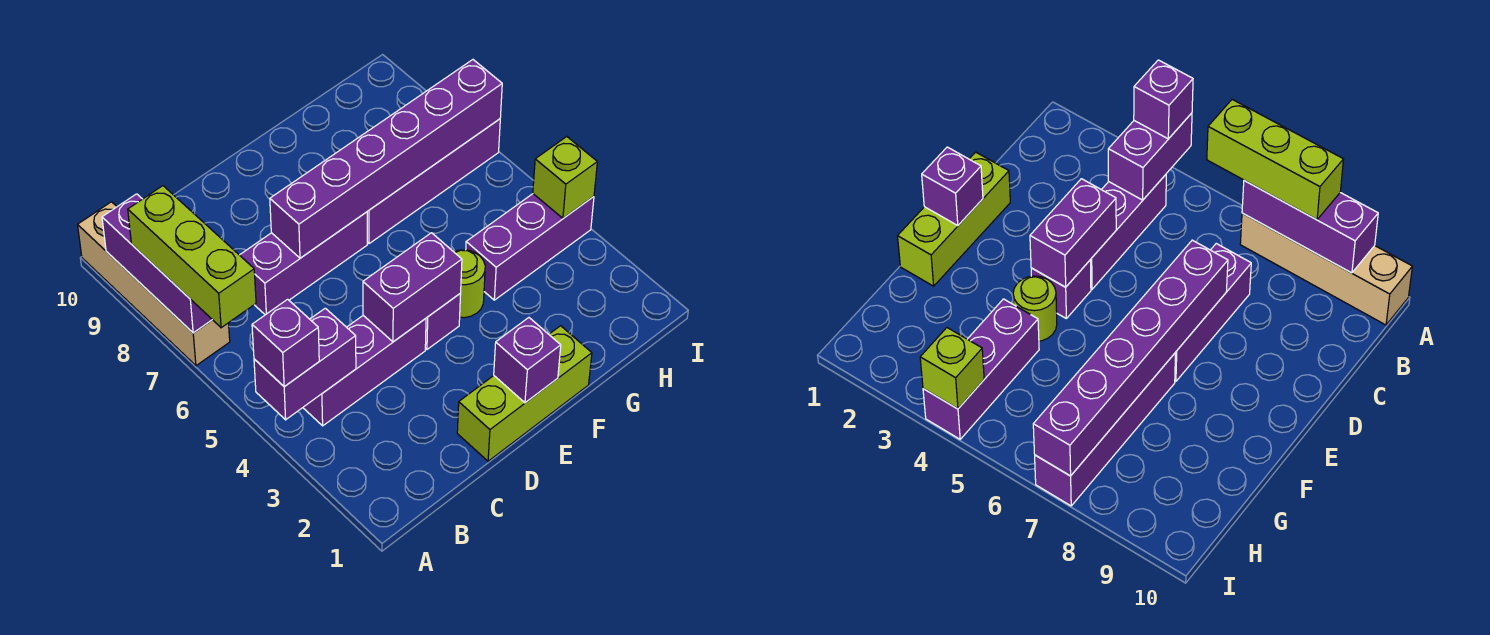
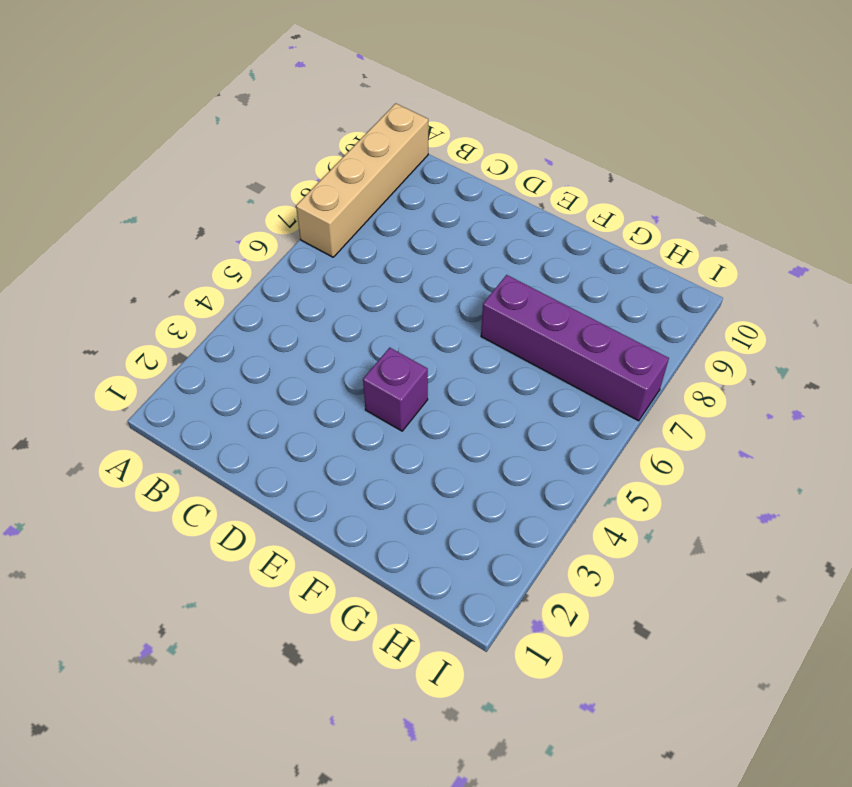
none -> purple 1x3 brick [303,316,426,426]
none -> purple 1x3 brick [240,212,367,315]
none -> lime 1x3 brick [457,326,592,461]

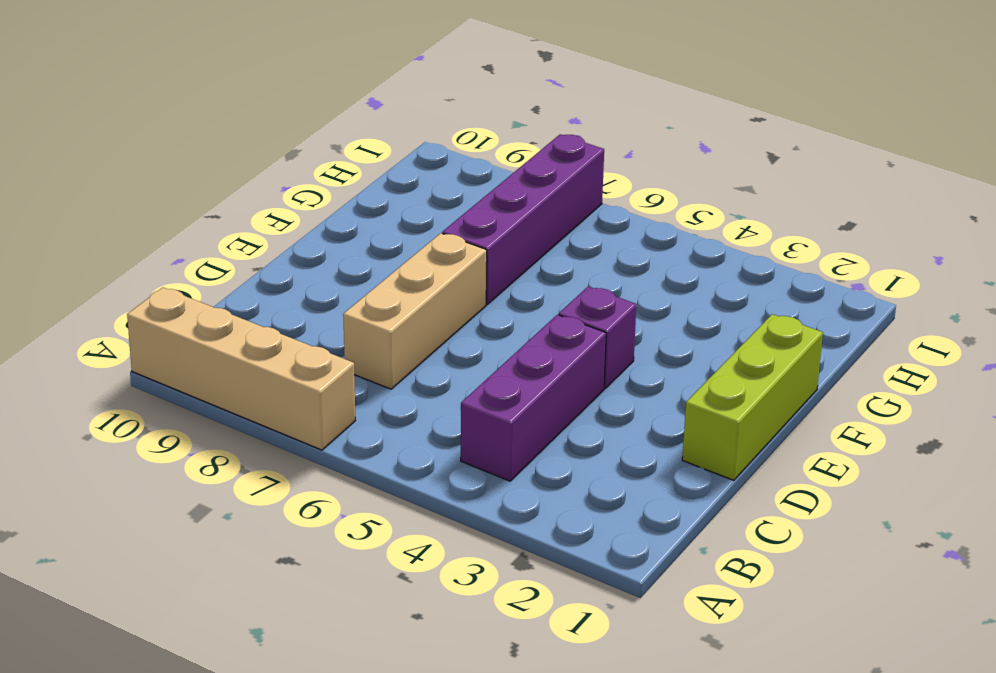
tan 1x3 brick [343,233,487,389] -> purple 1x3 brick [240,212,367,315]
none -> lime 1x1 round brick [454,250,485,318]
none -> purple 1x3 brick [466,194,594,300]
none -> purple 1x2 brick [254,308,356,420]

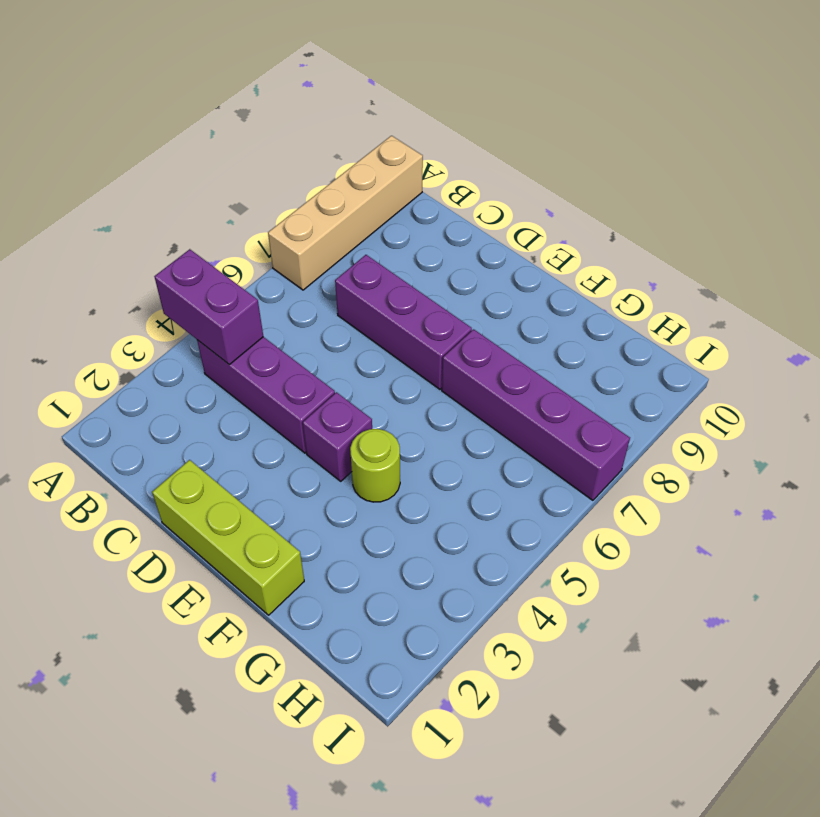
none -> purple 1x3 brick [466,194,594,300]
none -> purple 1x3 brick [102,194,212,333]
none -> purple 1x2 brick [363,233,462,342]

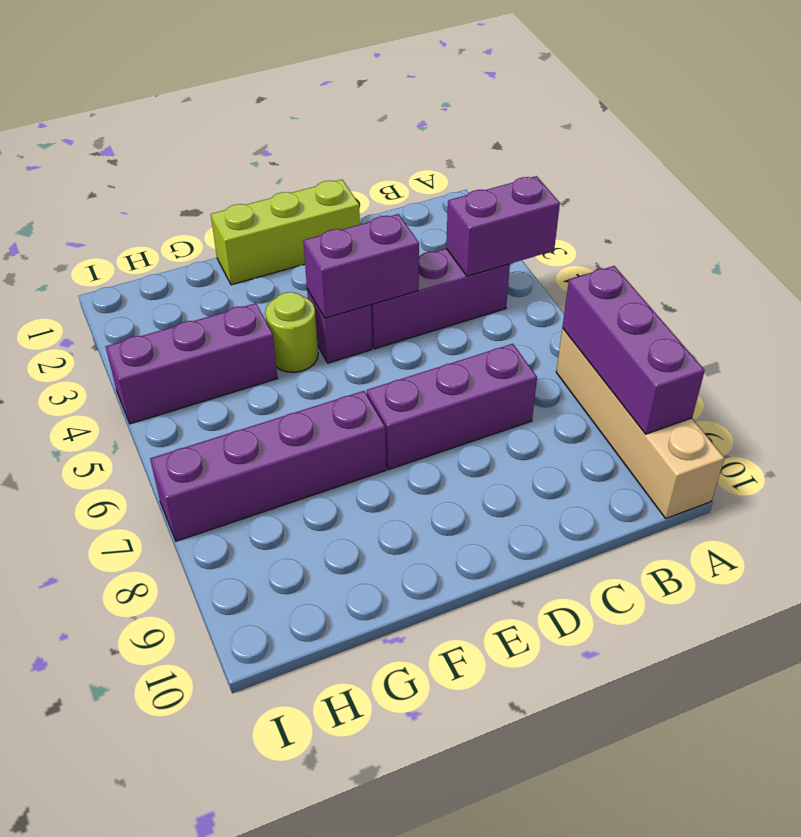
none -> purple 1x6 brick [270,60,502,258]
none -> purple 1x1 brick [494,318,561,403]
none -> lime 1x1 brick [533,137,597,218]

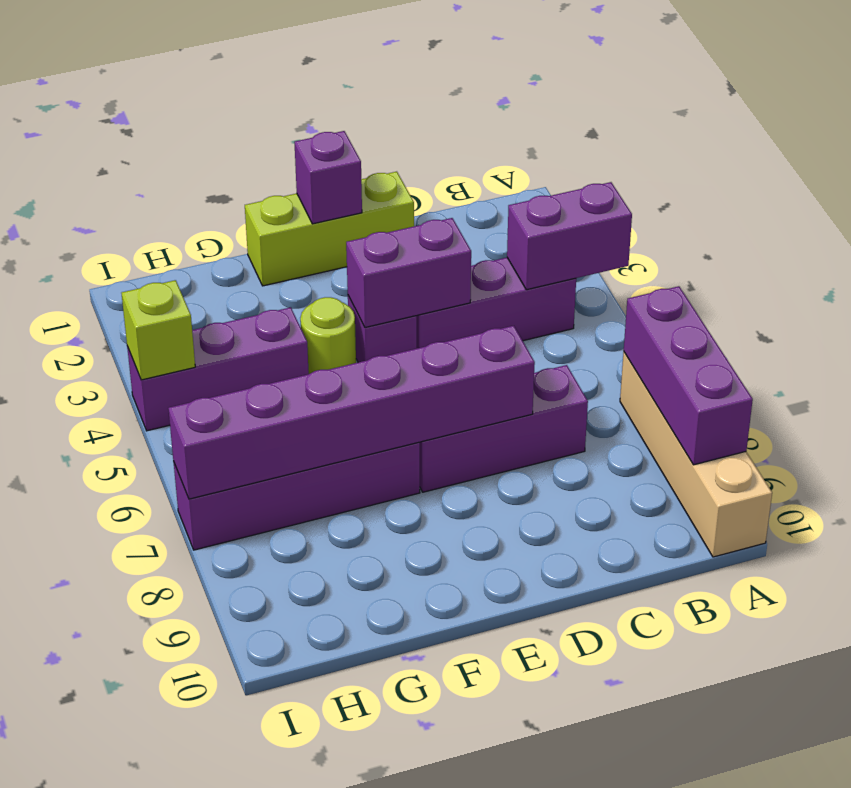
none -> purple 1x1 brick [252,299,319,387]
none -> lime 1x3 brick [128,186,256,328]

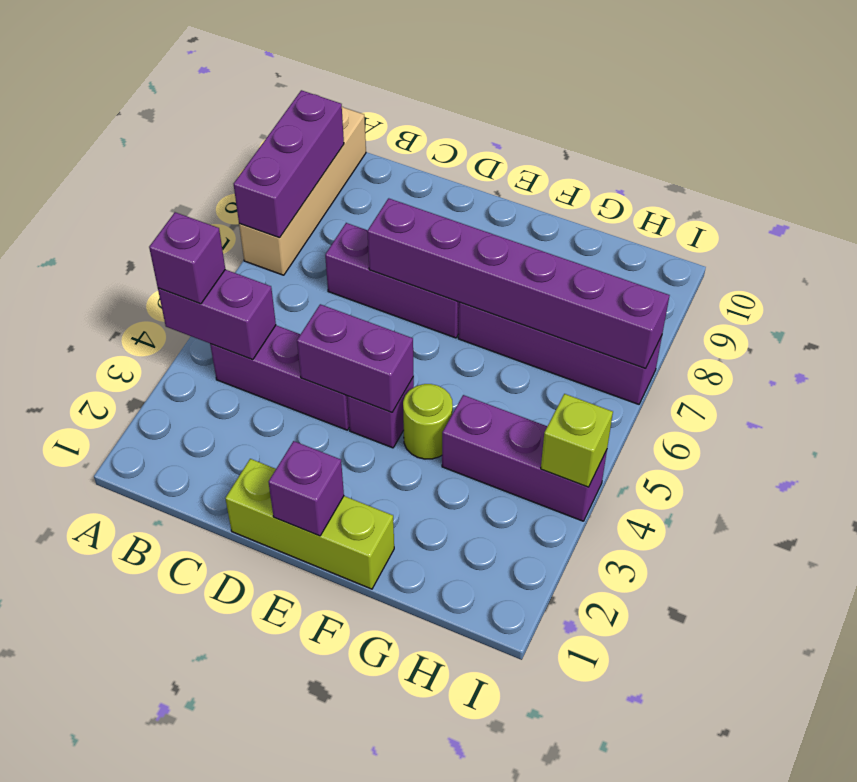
none -> lime 1x3 brick [128,186,256,328]

